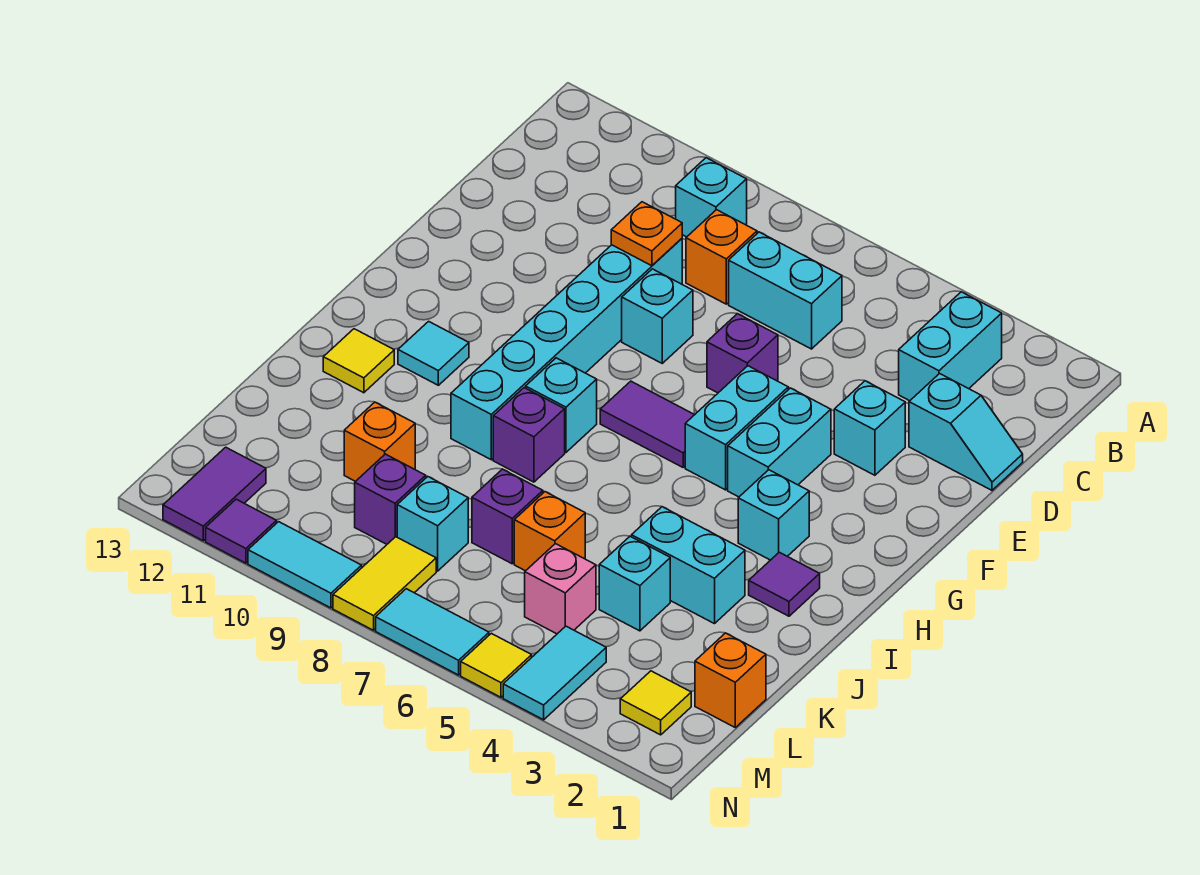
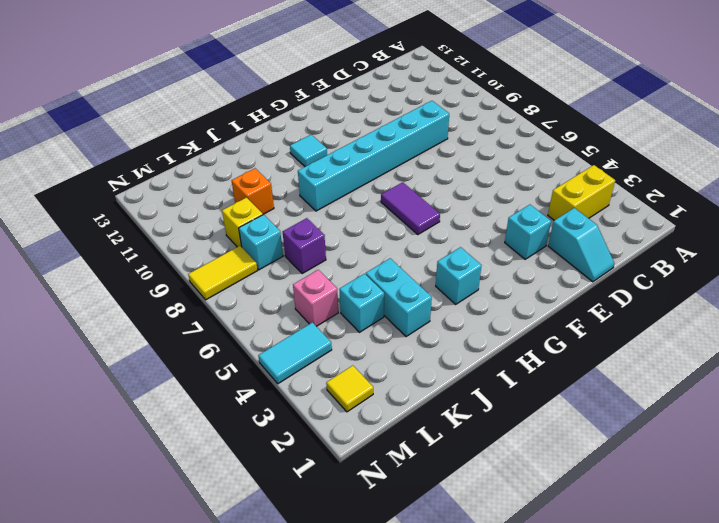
yellow 1x2 brick [548,165,615,220] -> cyan 1x2 brick [899,292,1002,401]
yellow 1x1 brick [222,198,263,247] -> purple 1x1 brick [355,454,426,544]
none -> cyan 1x1 brick [676,158,747,237]
none -> cyan 1x2 brick [729,232,842,349]
none -> orange 1x1 brick [686,210,757,304]
none -> purple 1x1 brick [707,314,778,393]

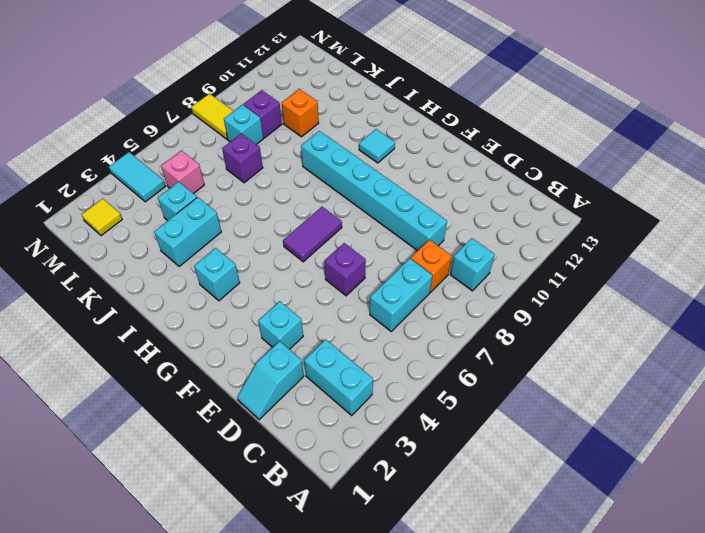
none -> cyan 1x1 brick [622,269,693,363]
none -> cyan 1x2 brick [728,388,831,497]
none -> cyan 1x2 brick [685,366,788,490]
none -> cyan 1x1 brick [526,358,597,452]

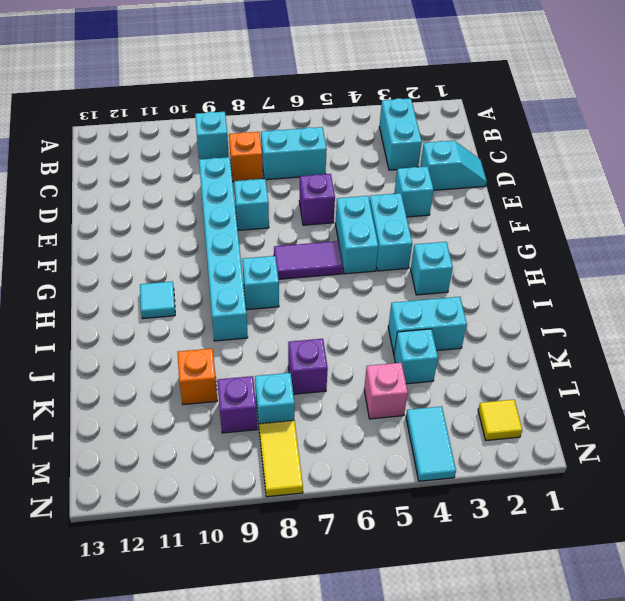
none -> purple 1x1 tile [749,552,820,616]
none -> purple 1x1 brick [493,388,565,482]
none -> yellow 1x1 tile [323,329,394,393]
none -> orange 1x1 brick [514,492,585,571]

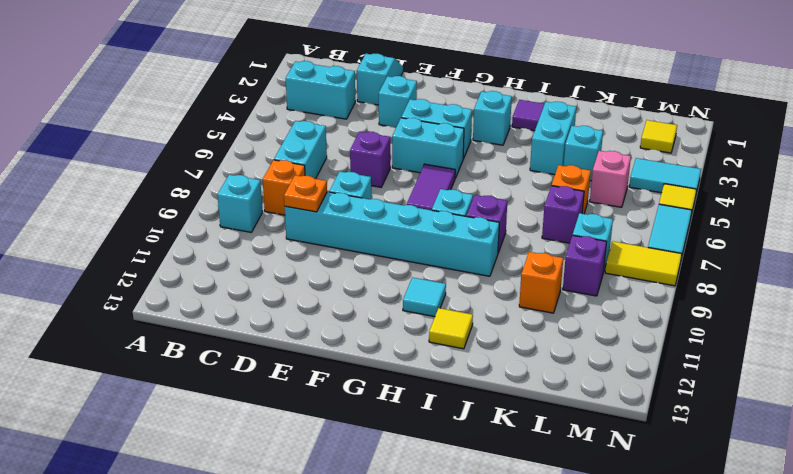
none -> orange 1x1 brick [695,633,766,727]
none -> purple 1x2 tile [163,447,266,541]
none -> cyan 1x2 tile [248,522,362,608]
none -> purple 1x1 tile [206,499,277,563]

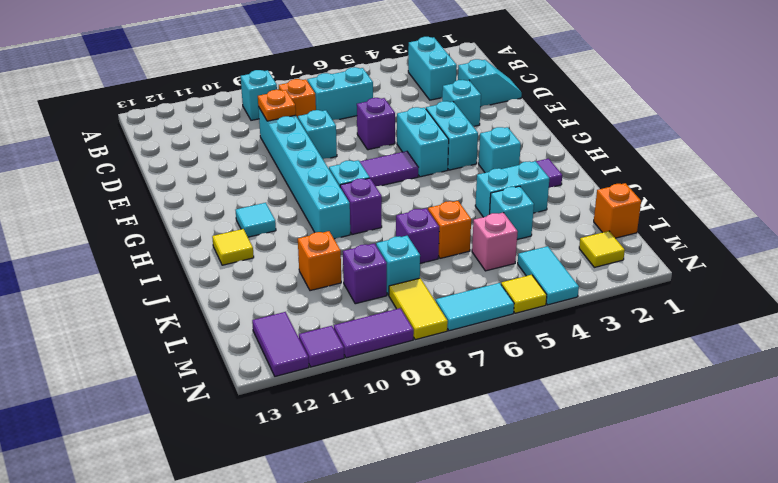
purple 1x2 tile [334,308,414,358] -> cyan 1x2 tile [248,522,362,608]

